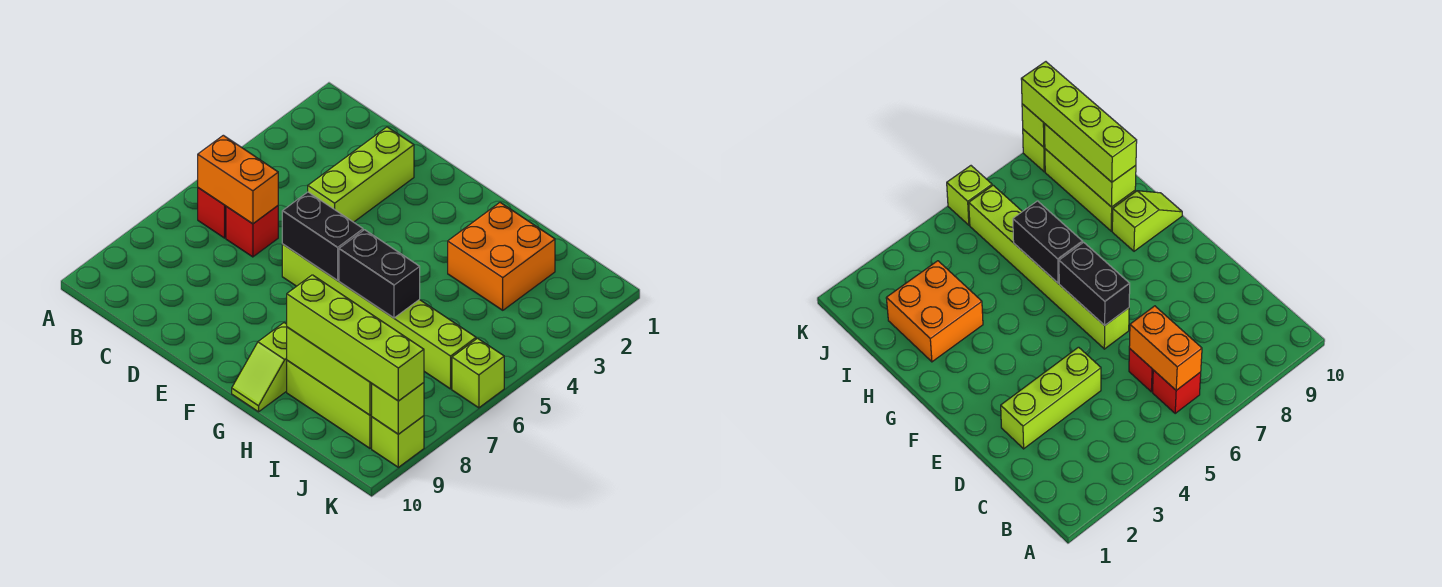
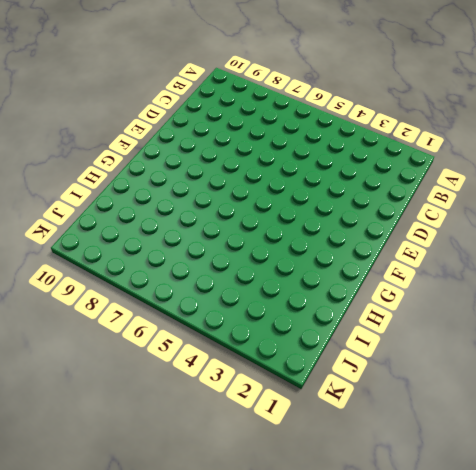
none -> red 1x1 brick [198,188,226,238]
none -> red 1x1 brick [226,206,278,257]
none -> lime 1x3 brick [308,127,414,222]

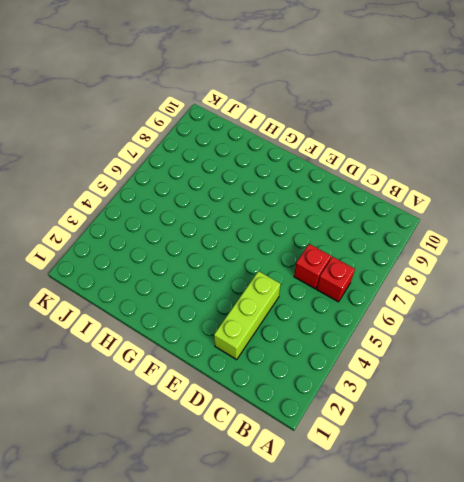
none -> lime 1x6 brick [282,244,476,389]
none -> lime 1x2 slope [232,323,287,412]
none -> orange 2x2 brick [448,203,555,310]

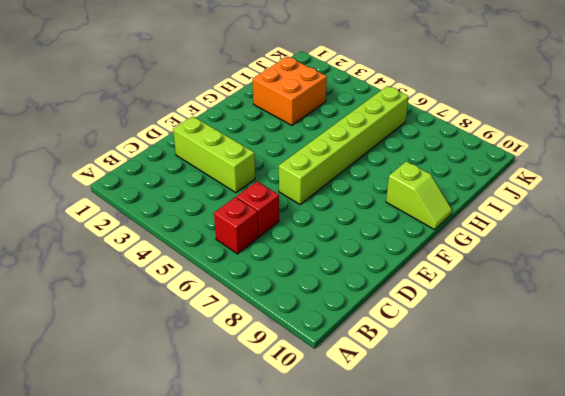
none -> lime 1x3 brick [287,360,372,448]
none -> lime 1x1 brick [452,338,504,408]
none -> lime 1x1 brick [372,416,424,467]

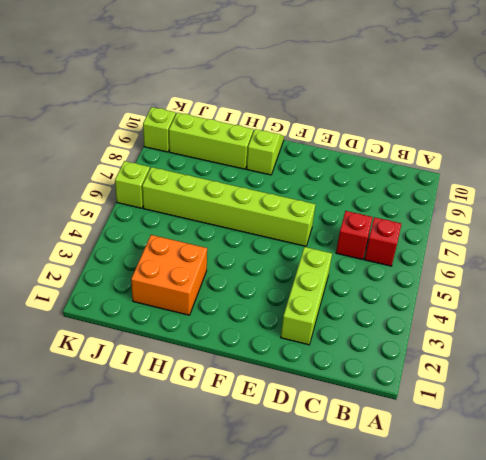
none -> orange 1x2 brick [198,135,278,224]
none -> black 1x2 brick [282,192,363,280]
none -> black 1x2 brick [339,230,420,318]

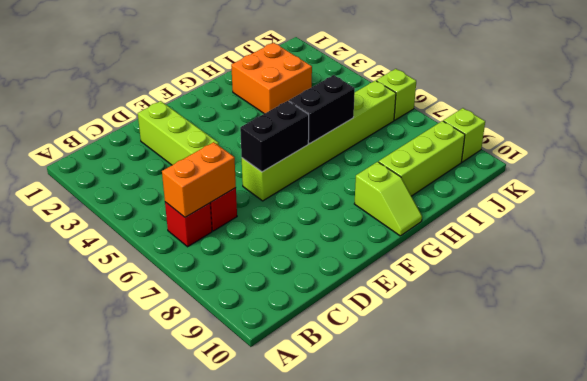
none -> lime 1x3 brick [287,327,372,415]
none -> lime 1x1 brick [371,383,424,434]
none -> lime 1x4 brick [287,275,424,401]

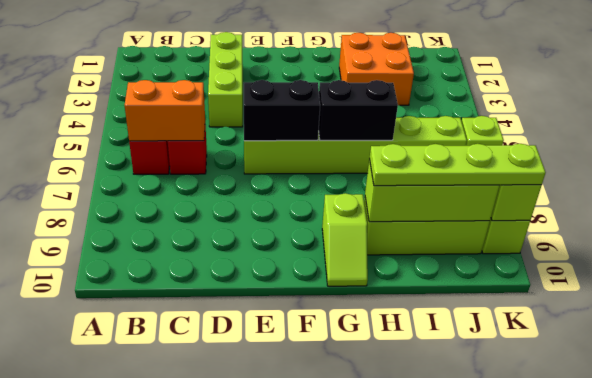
lime 1x4 plate [369,144,546,186] -> lime 1x4 brick [287,275,424,401]

